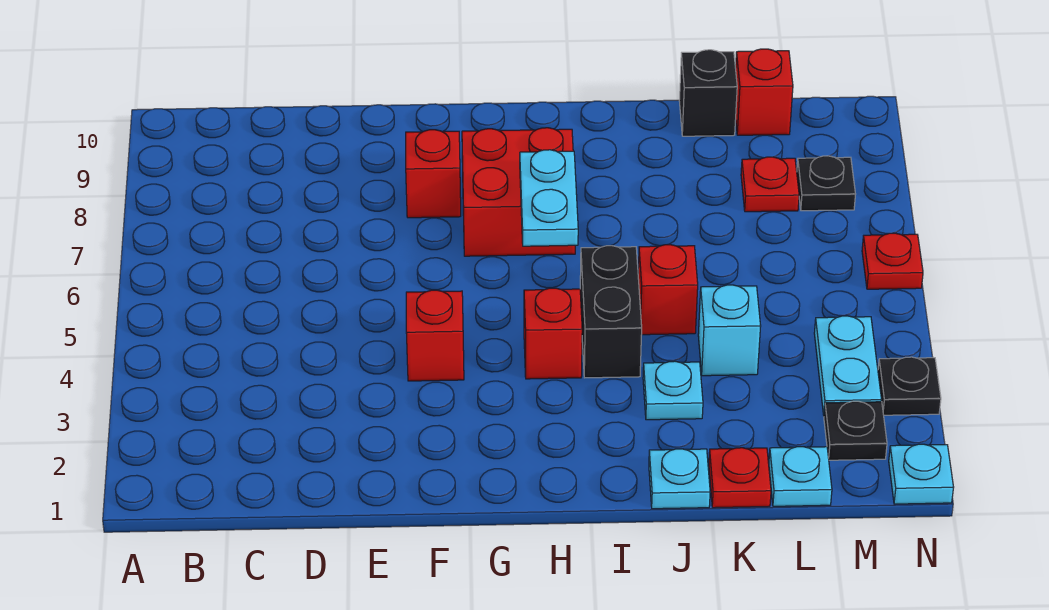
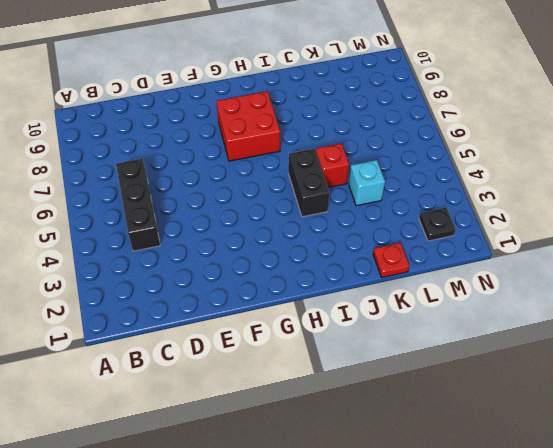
black 1x3 brick [116,159,160,251] -> none
none -> red 1x1 brick [406,290,464,381]
none -> red 1x1 brick [406,130,461,218]
none -> red 1x1 brick [524,288,582,379]

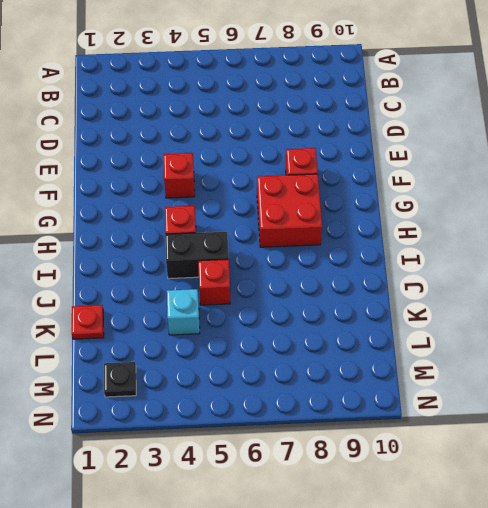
none -> cyan 1x1 plate [649,449,710,509]
none -> cyan 1x1 plate [643,361,703,420]
none -> black 1x1 brick [679,50,737,136]

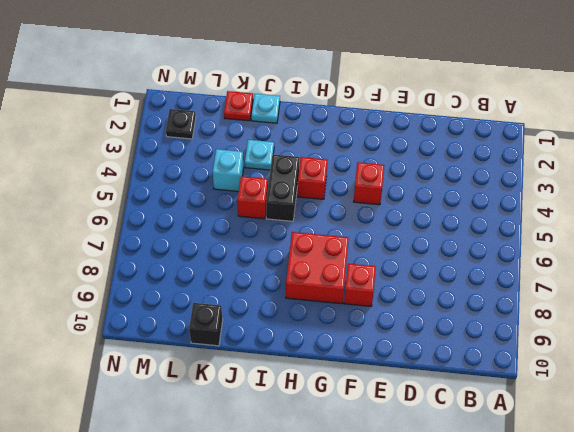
none -> cyan 1x1 plate [769,447,832,506]
none -> red 1x1 plate [741,157,799,212]
none -> red 1x1 brick [736,49,793,135]

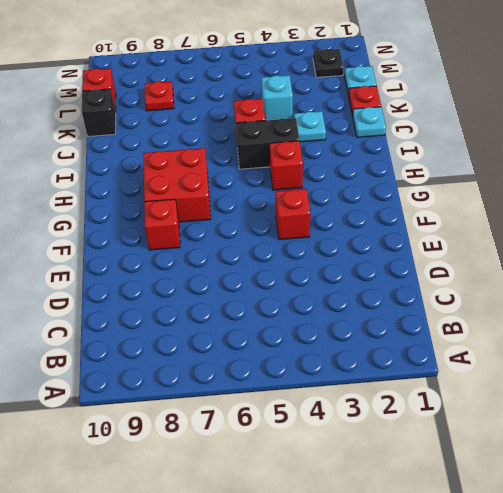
none -> cyan 1x2 plate [814,316,882,415]
none -> black 1x1 plate [797,156,856,211]
none -> cyan 1x1 plate [889,444,954,504]

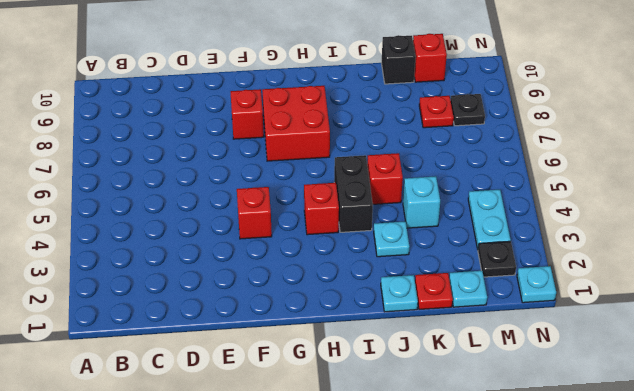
none -> black 1x1 plate [878,357,941,415]
none -> red 1x1 plate [862,233,923,289]
none -> cyan 1x2 plate [520,150,578,246]

